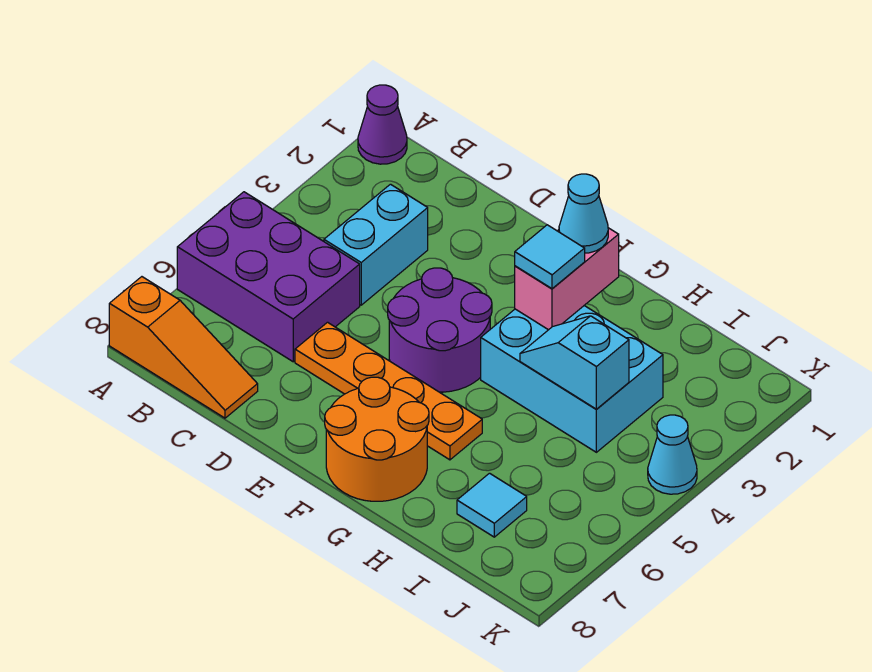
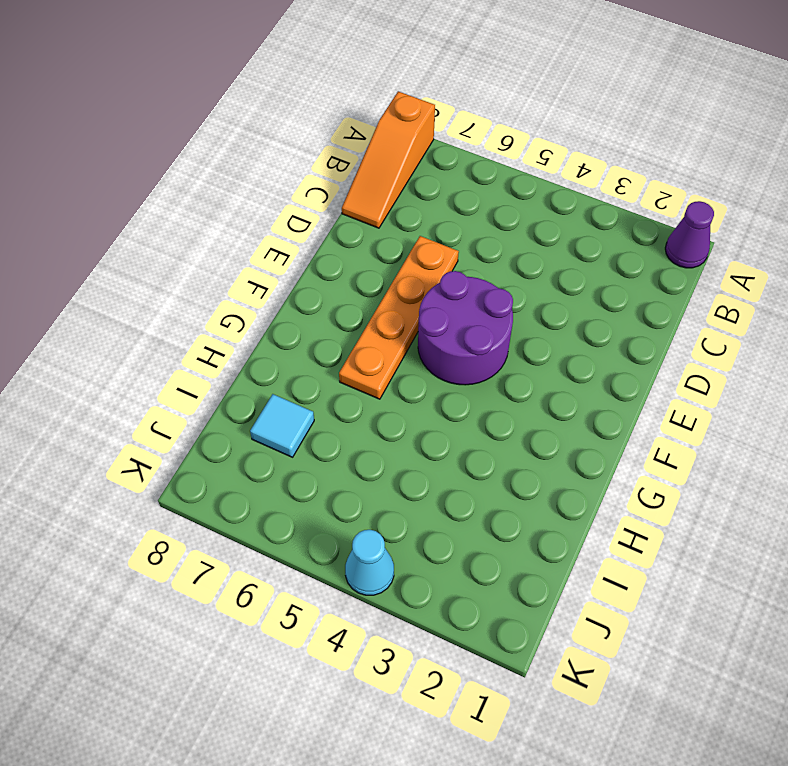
none -> purple 2x3 brick [177,192,360,362]
none -> cyan 1x2 brick [324,184,428,305]
none -> orange 2x2 round brick [325,377,429,501]

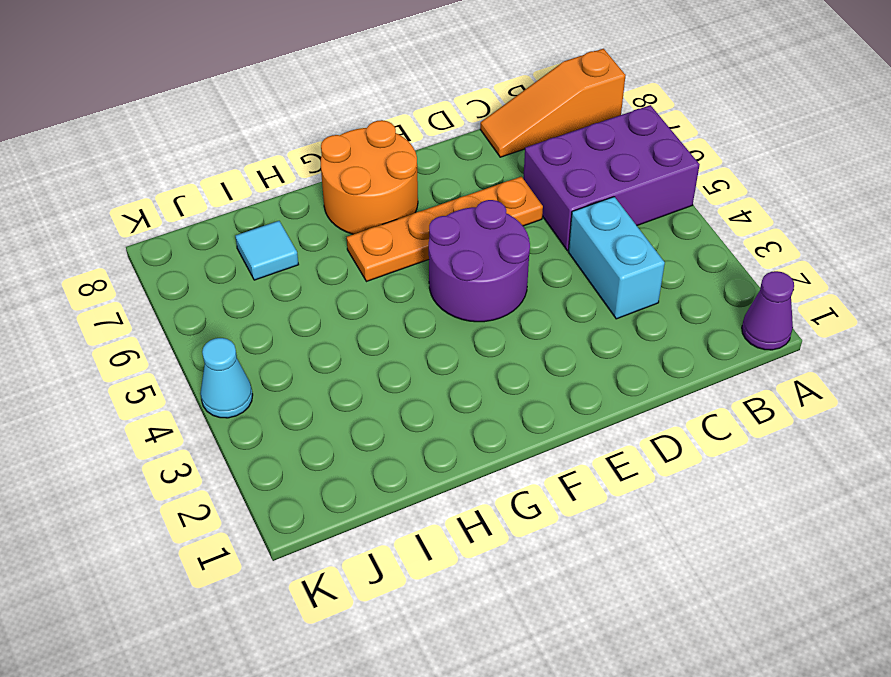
none -> cyan 2x3 brick [481,306,663,452]
none -> pink 1x2 brick [515,228,619,330]
none -> cyan 1x2 slope [520,316,629,409]

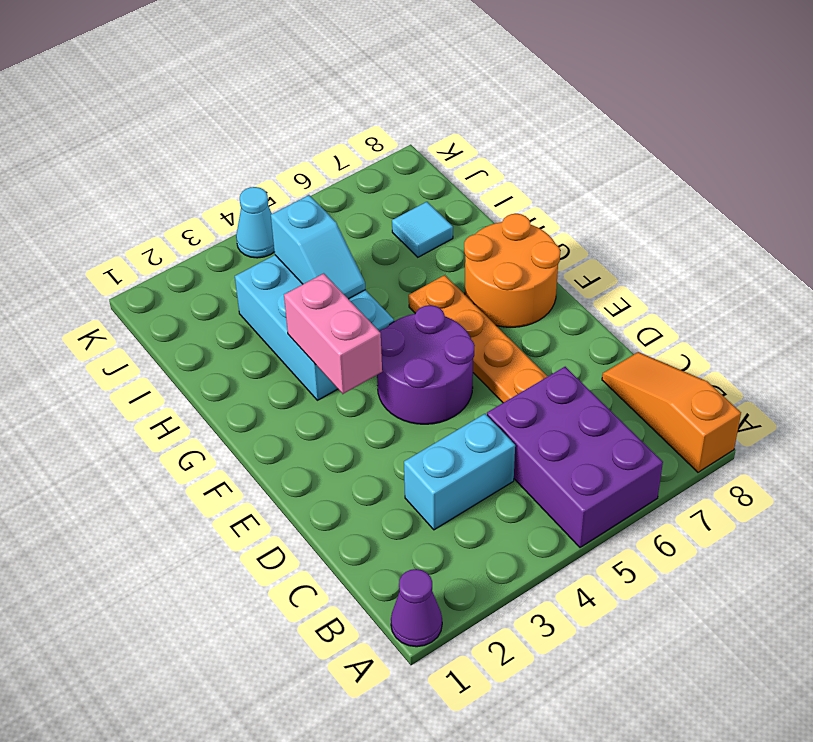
pink 1x2 brick [284,273,382,394] -> pink 1x2 brick turned to [515,228,619,330]
none -> cyan 1x1 cone [559,174,608,253]
none -> cyan 1x1 tile [515,225,585,289]

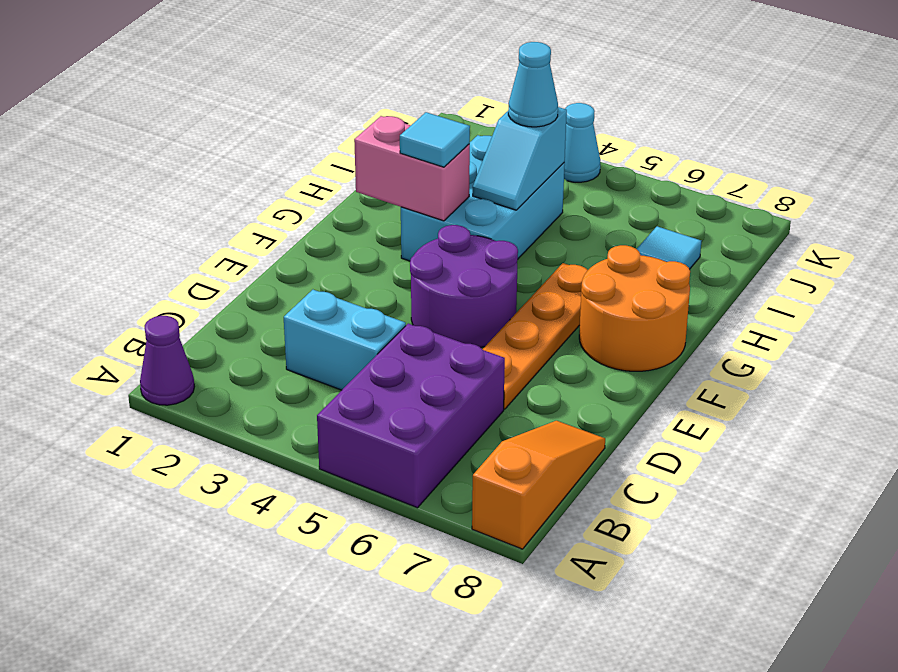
cyan 1x1 cone [508,42,558,127] -> cyan 1x1 cone moved to [559,174,608,253]

